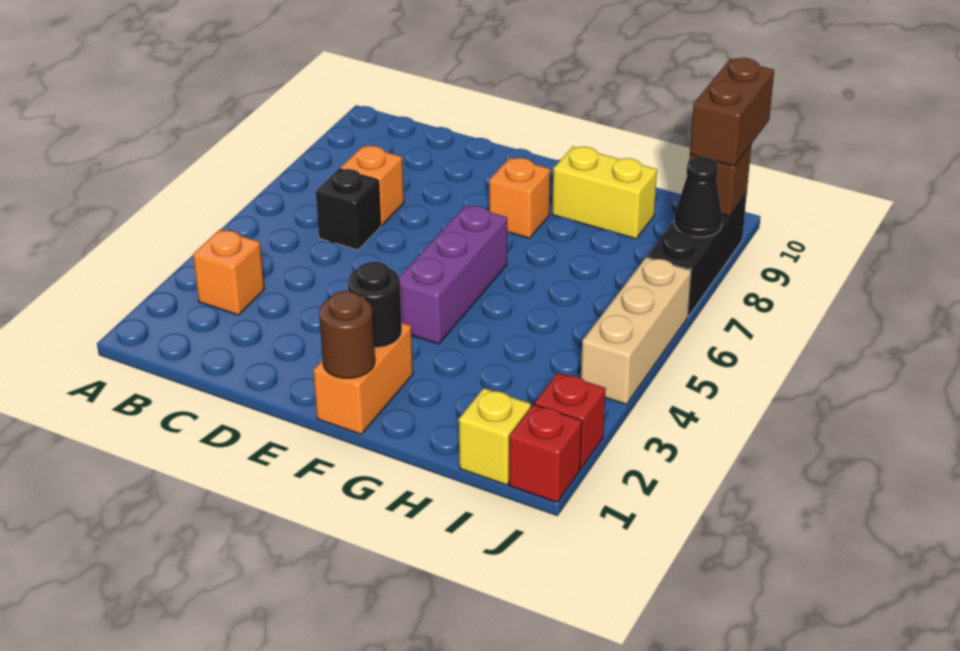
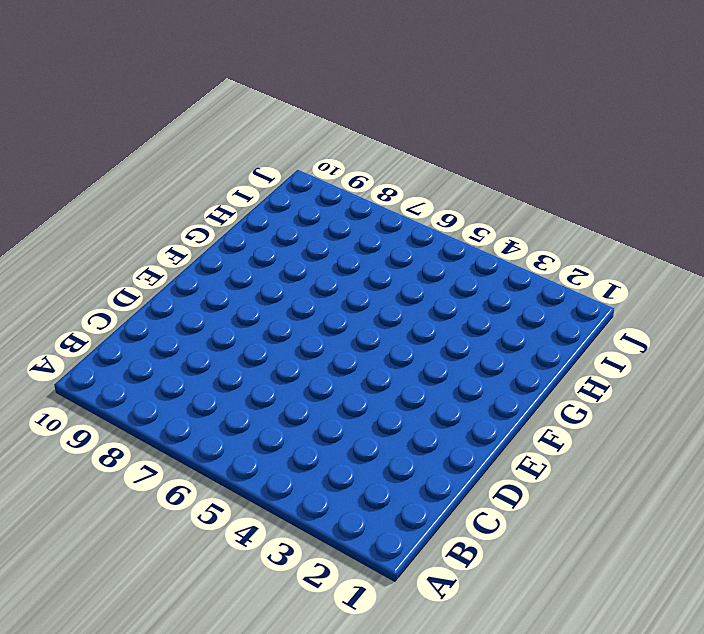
none -> orange 1x1 brick [193,230,264,315]
none -> black 1x1 brick [316,169,381,250]
none -> orange 1x1 brick [341,146,404,226]

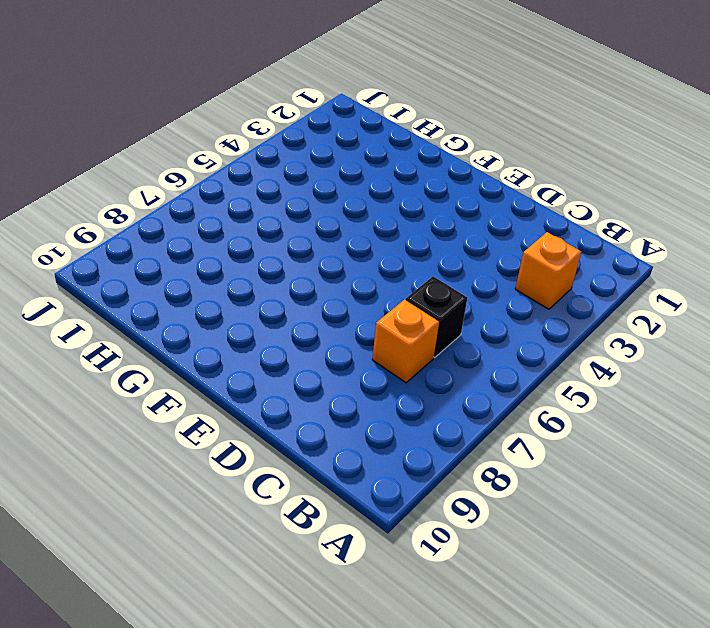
none -> orange 1x2 brick [313,323,413,434]
none -> purple 1x3 brick [399,205,507,344]
none -> orange 1x1 brick [489,158,550,238]

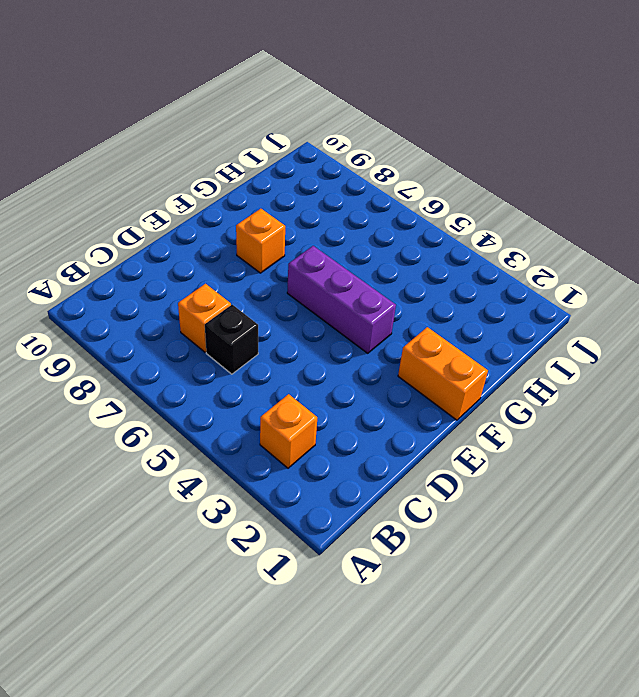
none -> yellow 1x2 brick [552,147,657,239]
none -> yellow 1x1 brick [459,388,531,485]
none -> red 1x1 brick [509,404,582,502]

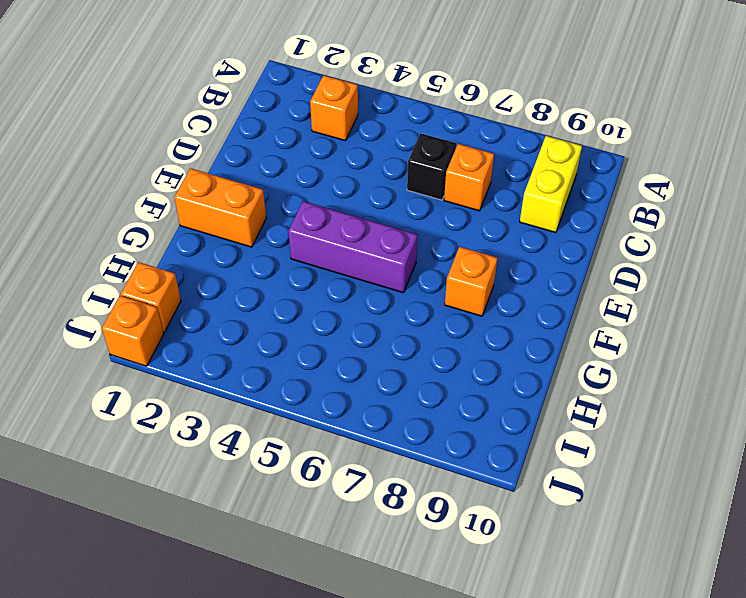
yellow 1x2 brick [520,136,582,233] -> yellow 1x2 brick moved to [552,147,657,239]
orange 1x1 brick [121,262,181,332] -> yellow 1x1 brick [459,388,531,485]
orange 1x1 brick [102,296,164,366] -> red 1x1 brick [509,404,582,502]
none -> red 1x1 brick [535,373,606,468]
none -> tan 1x3 brick [581,257,691,404]
none -> black 1x3 brick [647,194,747,317]

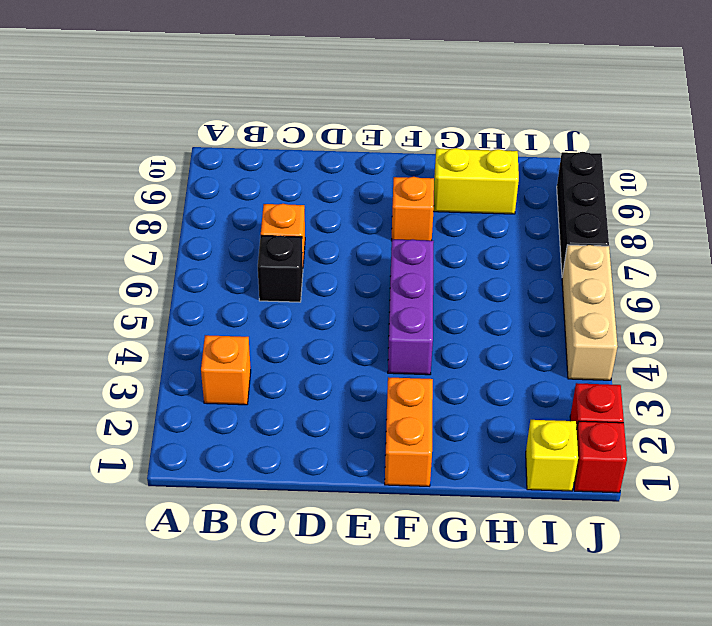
none -> brown 1x1 round brick [319,291,375,378]
none -> black 1x1 round brick [348,262,402,348]
none -> black 1x1 cone [674,157,722,237]

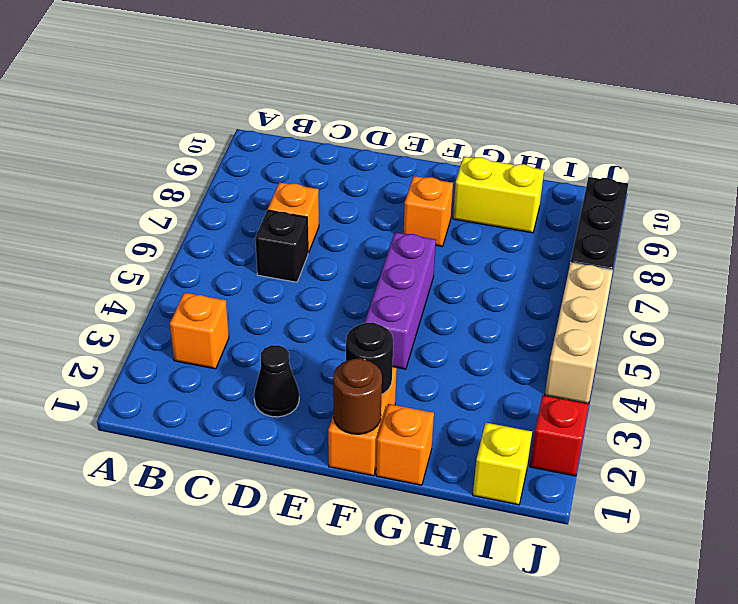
black 1x1 cone [254,345,299,417] -> black 1x1 cone moved to [674,157,722,237]
orange 1x1 brick [376,404,434,485] -> none
none -> red 1x1 brick [509,404,582,502]
none -> brown 1x1 brick [689,145,751,216]
none -> brown 1x2 brick [690,58,774,166]

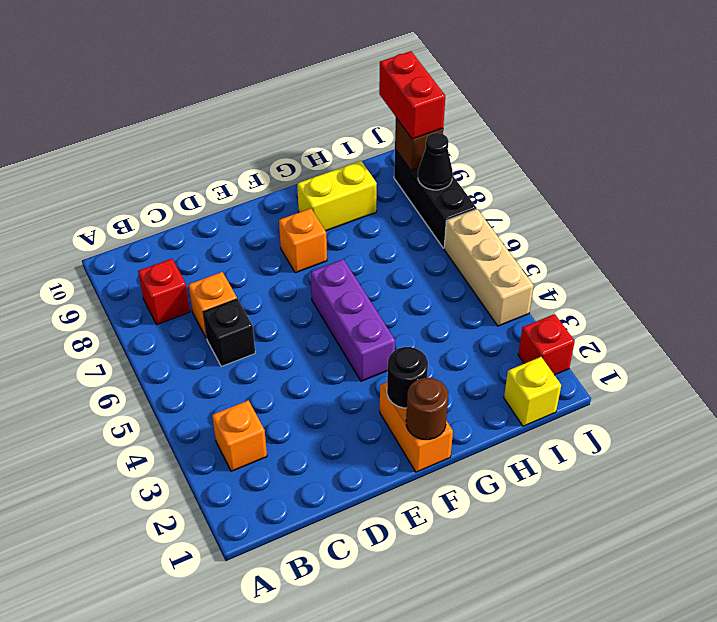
red 1x1 brick [138,259,190,325] -> red 1x1 brick moved to [509,404,582,502]
red 1x2 brick [379,51,445,139] -> brown 1x2 brick [690,58,774,166]

